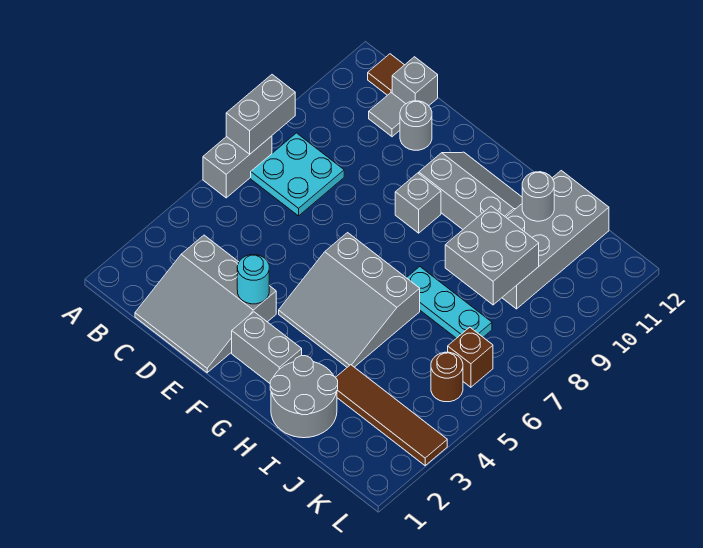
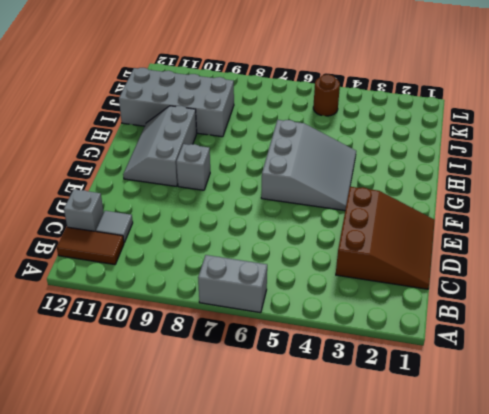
brown 1x2 tile [57,227,124,265] -> brown 1x1 tile [368,54,404,95]
brown 3x3 slope [336,187,435,289] -> grey 3x3 slope [135,235,276,373]
none -> cyan 2x2 plate [251,133,344,216]
none -> grey 1x1 round brick [400,101,432,150]
none -> grey 1x2 brick [232,312,302,383]

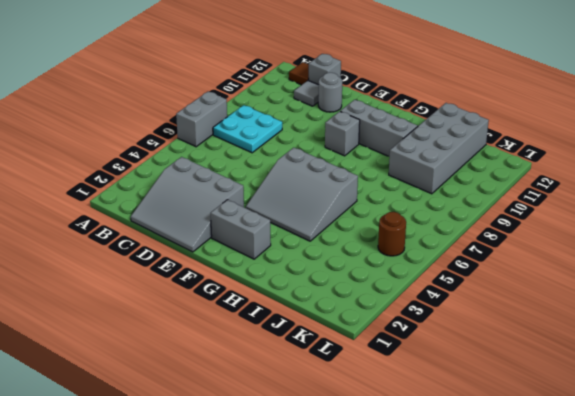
none -> grey 2x2 round brick [270,356,338,438]
none -> cyan 1x3 plate [407,267,492,338]
none -> brown 1x4 tile [335,365,447,466]

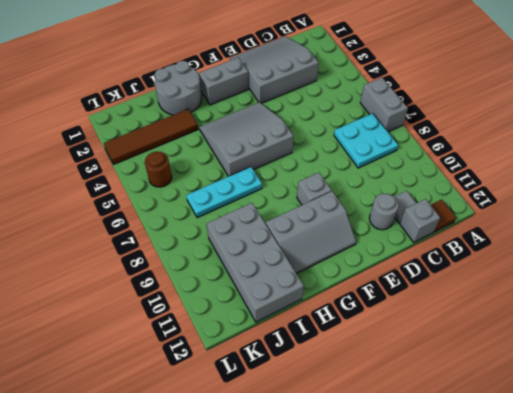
none -> brown 1x1 brick [448,327,493,387]
none -> grey 1x2 brick [226,75,295,154]
none -> cyan 1x1 round brick [237,255,269,304]

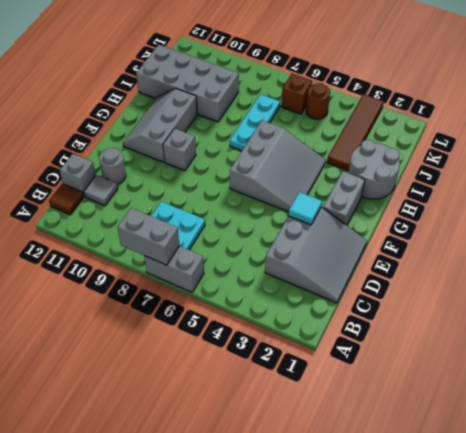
cyan 1x1 tile [288,192,322,225] -> cyan 1x1 round brick [237,255,269,304]
none -> grey 2x2 brick [445,206,539,305]
none -> grey 1x1 round brick [522,172,554,221]

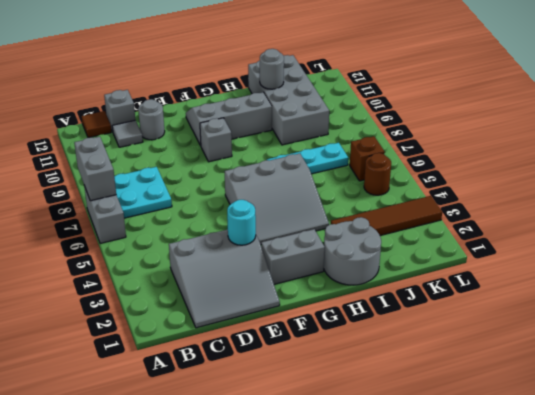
none -> grey 2x2 brick [445,206,539,305]

